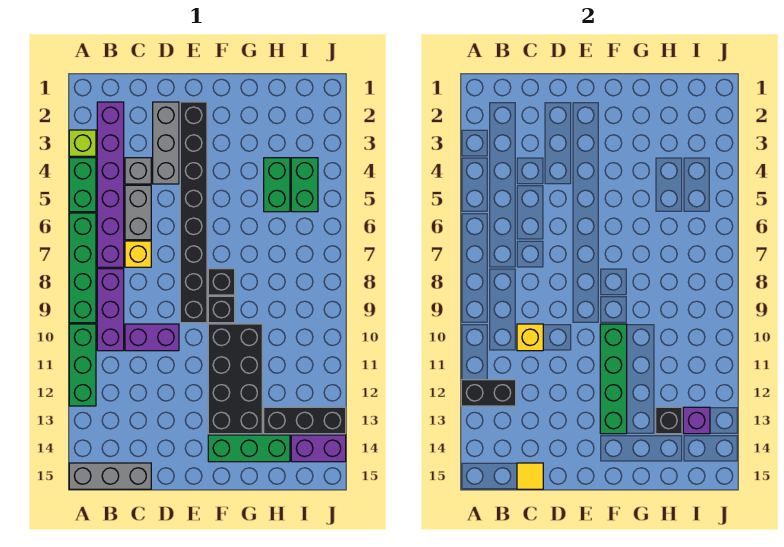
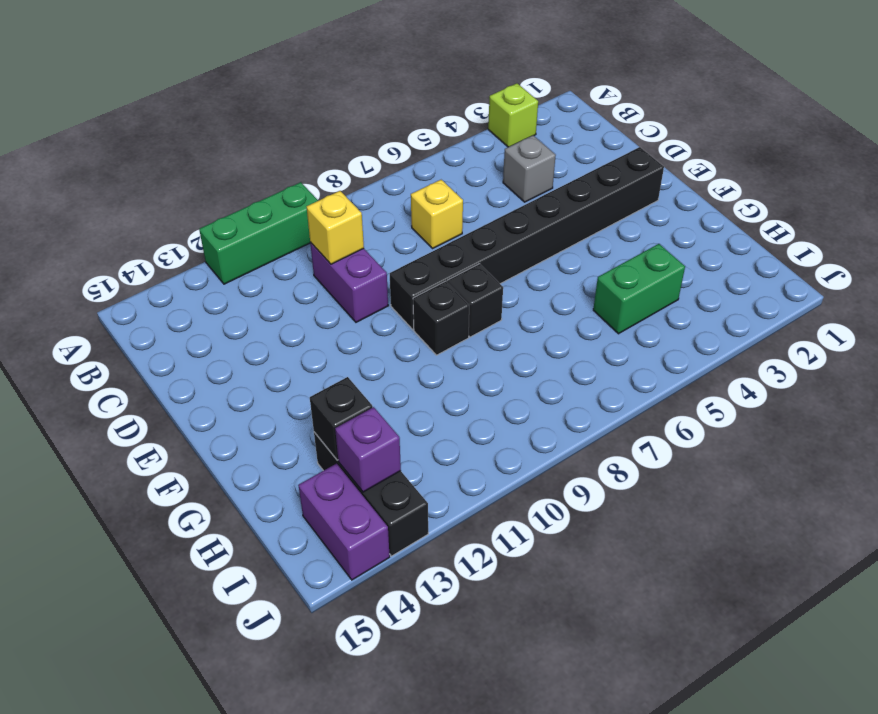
none -> green 1x2 brick [69,158,96,212]
none -> green 1x4 brick [69,213,96,323]
none -> grey 1x3 brick [69,463,151,489]

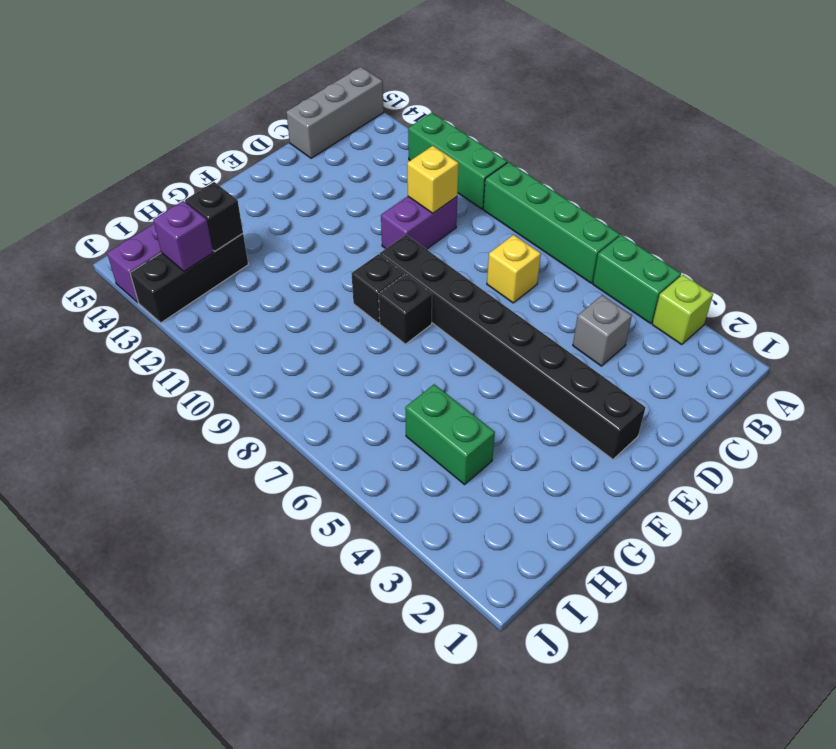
none -> purple 1x6 brick [97,102,124,267]
none -> purple 1x3 brick [97,269,124,351]
none -> grey 1x2 brick [125,185,151,240]

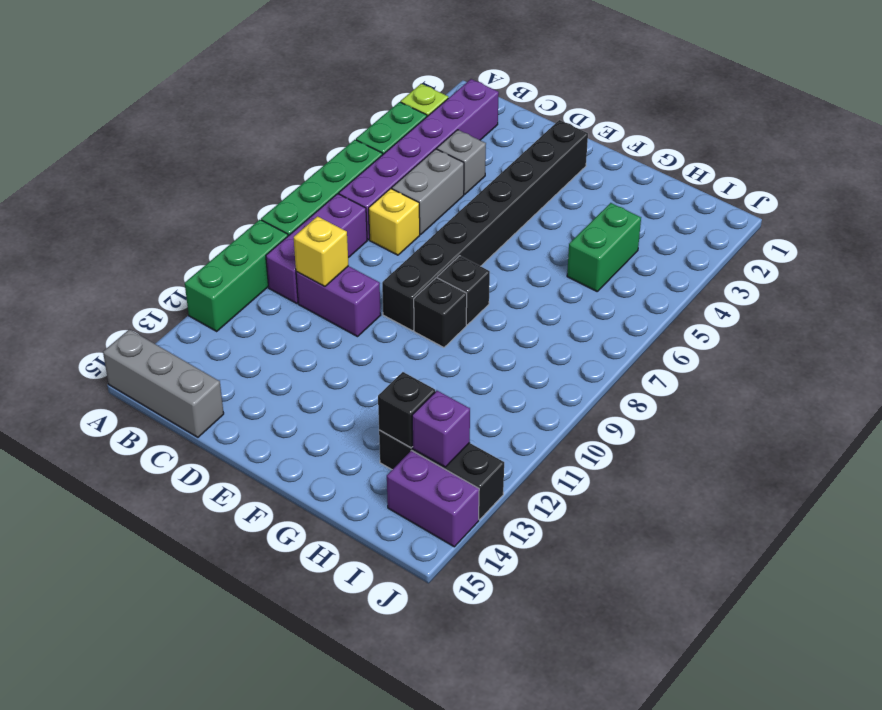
none -> grey 1x3 brick [153,102,179,184]
none -> black 2x4 brick [208,324,262,434]
none -> green 1x3 brick [208,435,290,462]

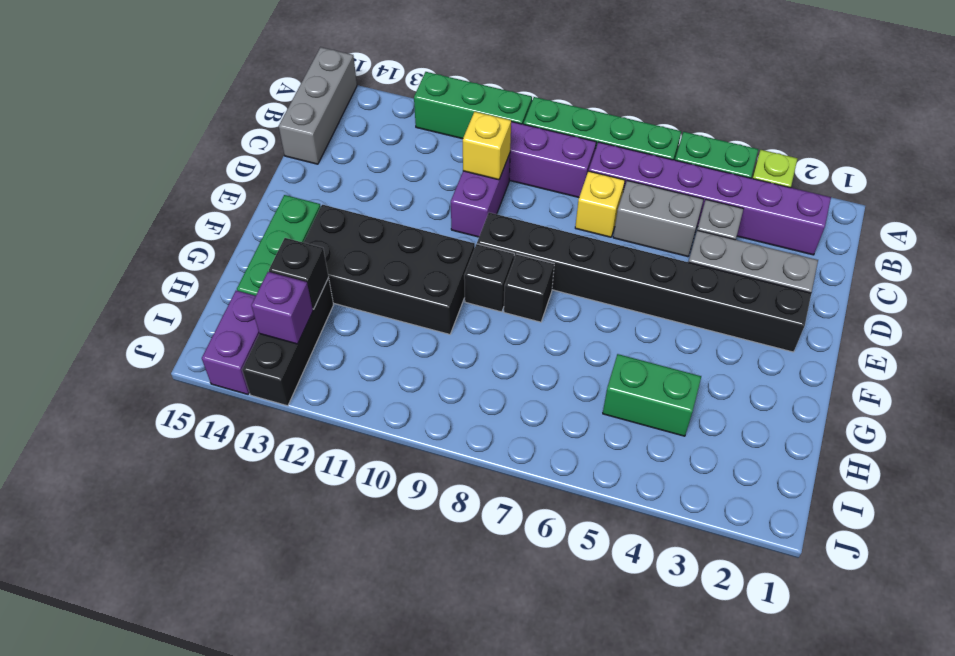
none -> green 1x2 brick [291,158,318,212]
none -> black 1x2 brick [461,380,516,406]
none -> yellow 1x1 tile [517,463,543,489]

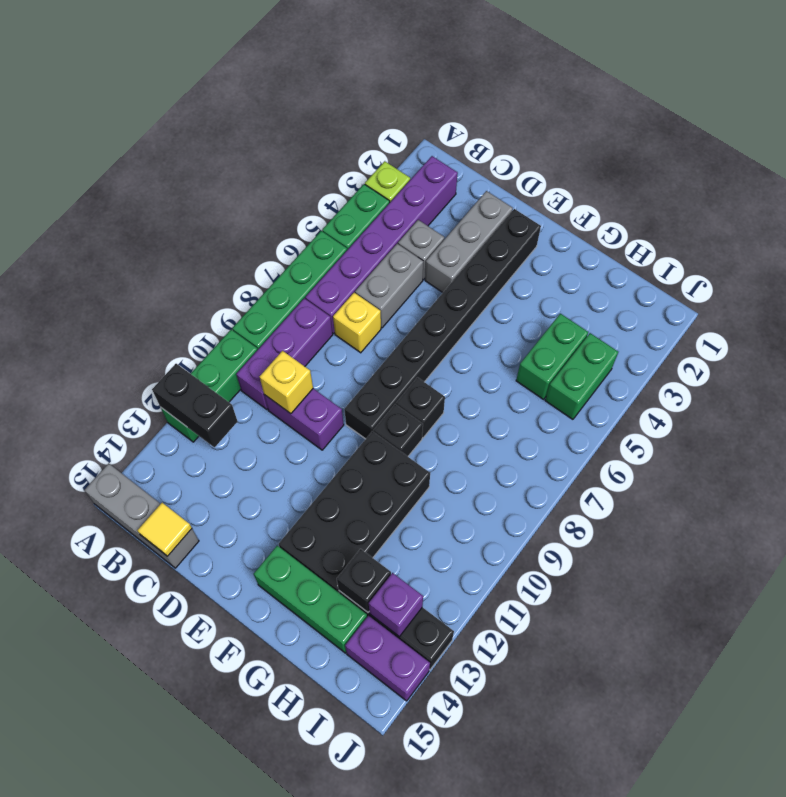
none -> green 1x4 brick [600,324,627,434]

